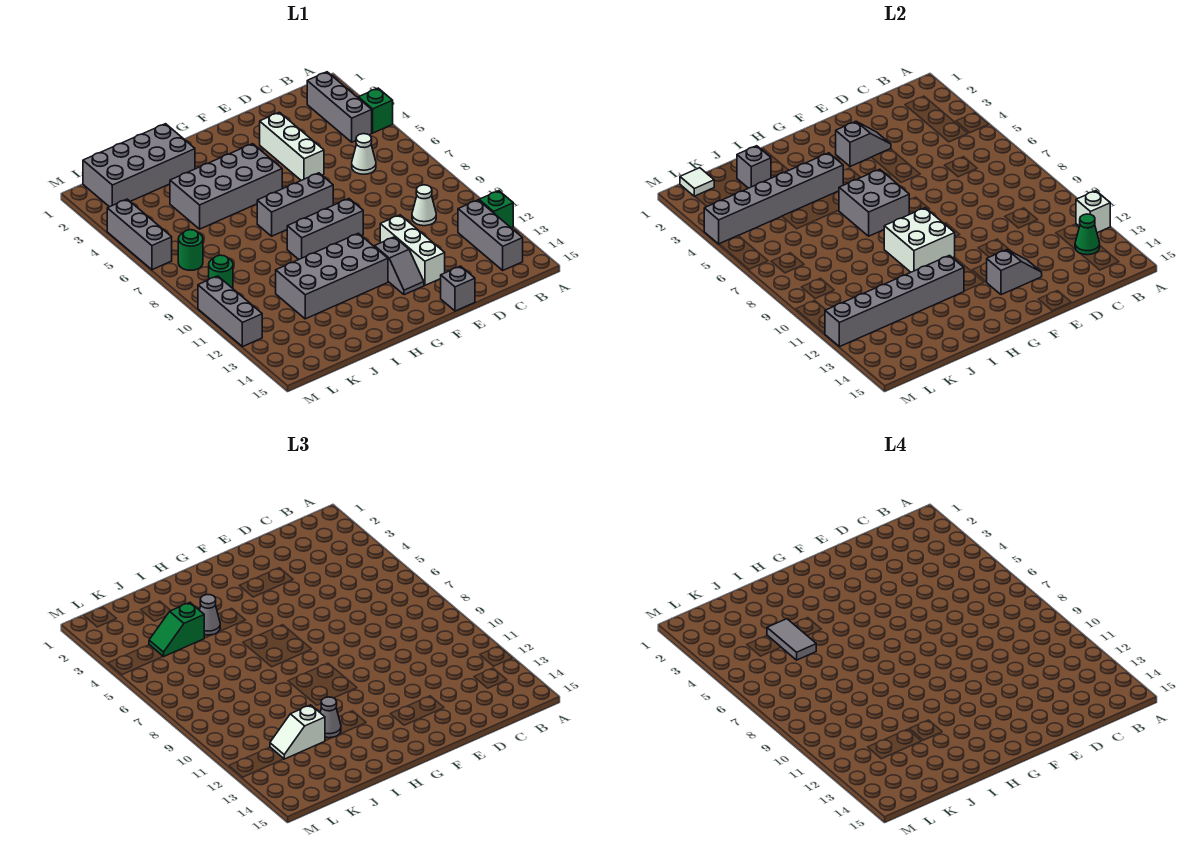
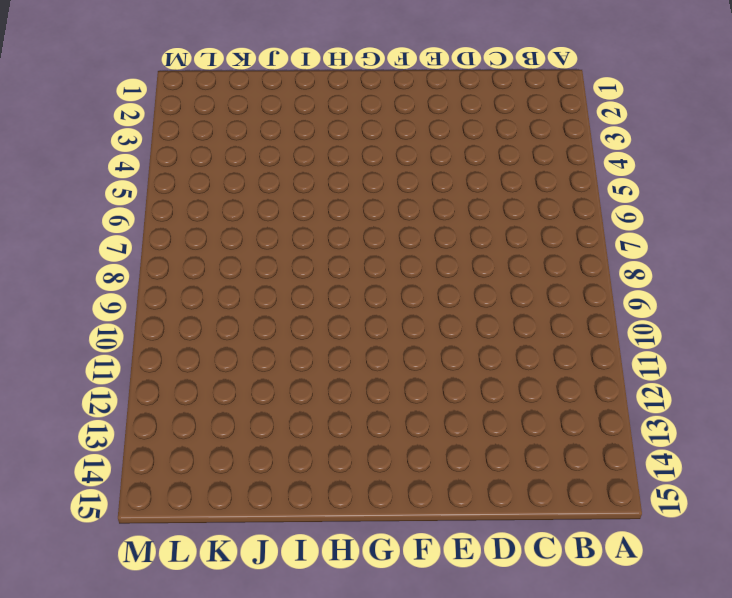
none -> green 1x1 brick [358,88,393,133]
none -> green 1x1 brick [479,191,513,228]
none -> grey 1x3 brick [307,72,372,142]
none -> grey 1x3 brick [458,200,523,270]

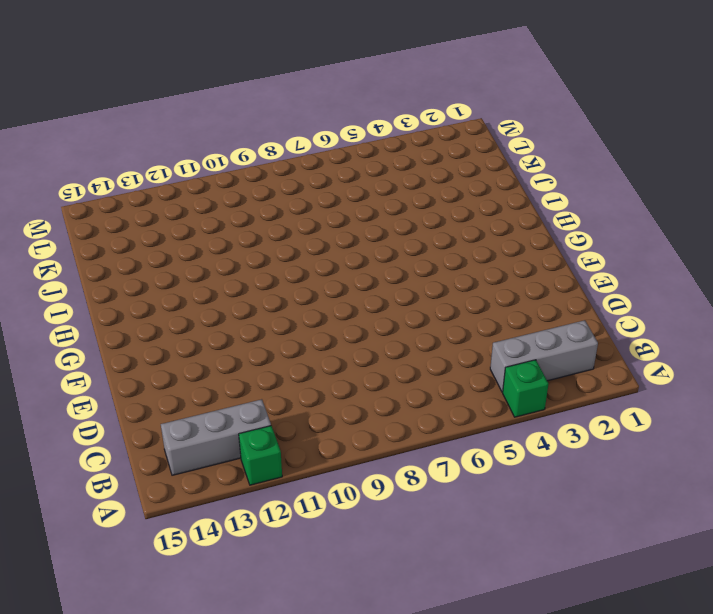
none -> white 1x1 cone [352,134,376,174]
none -> white 1x1 cone [412,185,436,226]
none -> white 1x3 brick [260,112,324,180]
none -> white 1x3 brick [380,215,445,285]

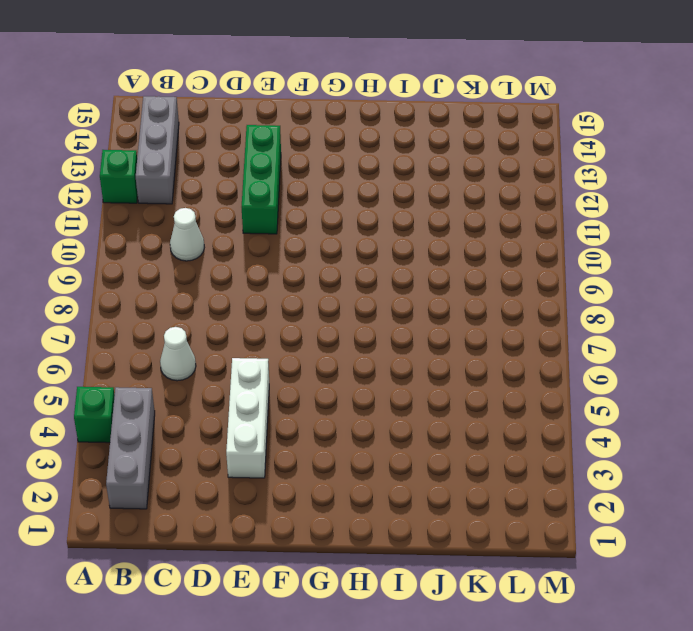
green 1x3 brick [242,125,281,234] -> white 1x3 brick [380,215,445,285]
none -> grey 1x1 brick [441,266,475,311]
none -> grey 1x3 brick [257,173,333,236]
none -> grey 1x3 brick [287,199,363,259]
none -> grey 1x2 slope [374,237,424,295]

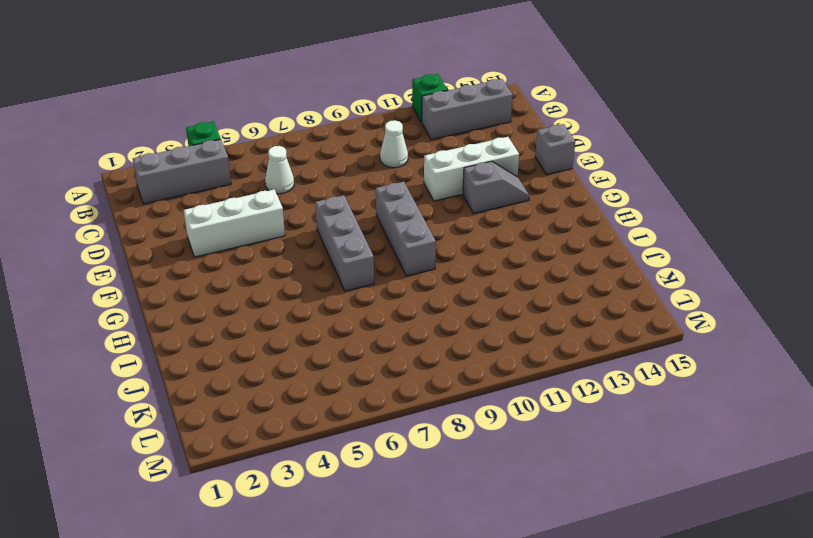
none -> grey 2x4 brick [170,144,282,229]
none -> grey 2x4 brick [276,233,388,319]
none -> grey 2x4 brick [83,124,195,207]
none -> green 1x1 round brick [178,230,203,270]

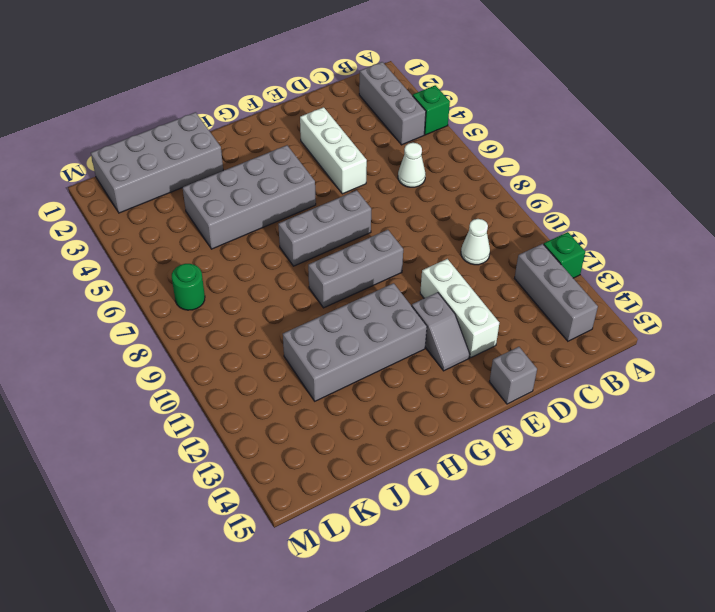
none -> green 1x1 round brick [209,255,233,288]
none -> grey 1x3 brick [107,199,172,270]
none -> grey 1x3 brick [198,276,262,347]
none -> white 1x1 brick [1076,191,1110,233]

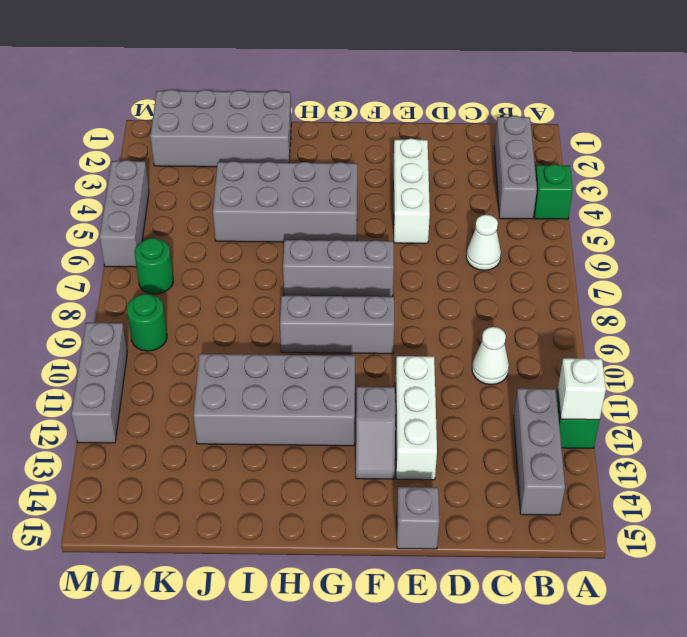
none -> green 1x1 cone [1075,214,1100,255]
none -> grey 1x2 slope [836,121,891,166]
none -> grey 1x2 slope [987,250,1042,295]
none -> grey 2x2 brick [839,169,909,236]

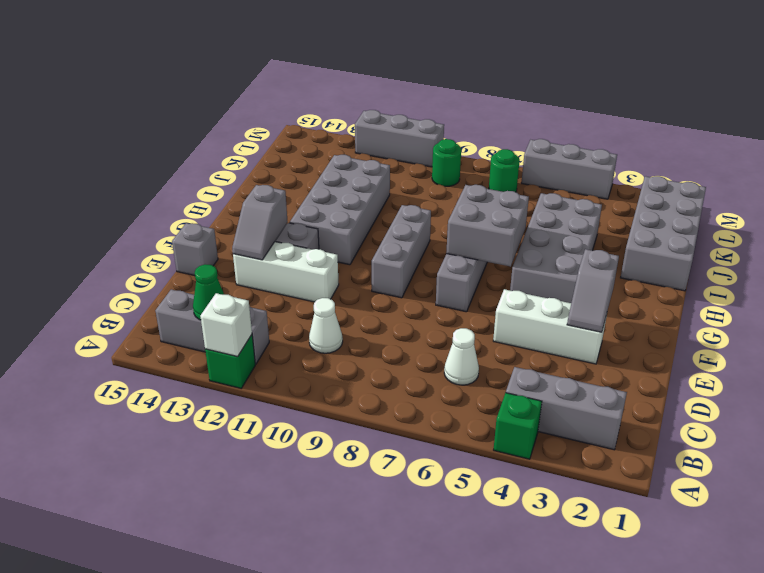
none -> white 2x2 brick [884,208,955,272]
none -> grey 1x6 brick [704,153,843,244]
none -> grey 1x6 brick [825,256,964,347]
none -> grey 1x1 brick [737,146,771,188]

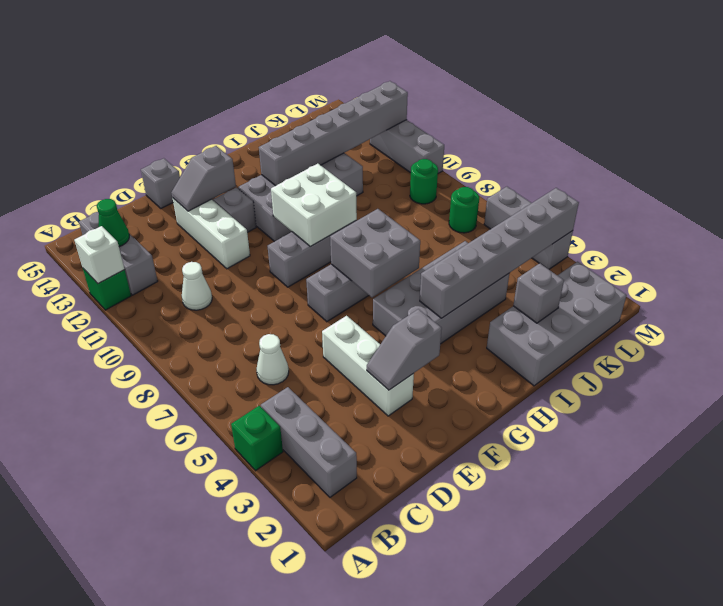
none -> white 1x1 tile [680,168,714,196]
none -> grey 1x1 cone [200,595,220,635]
none -> grey 1x1 cone [320,697,341,738]
none -> green 1x2 slope [149,603,204,657]

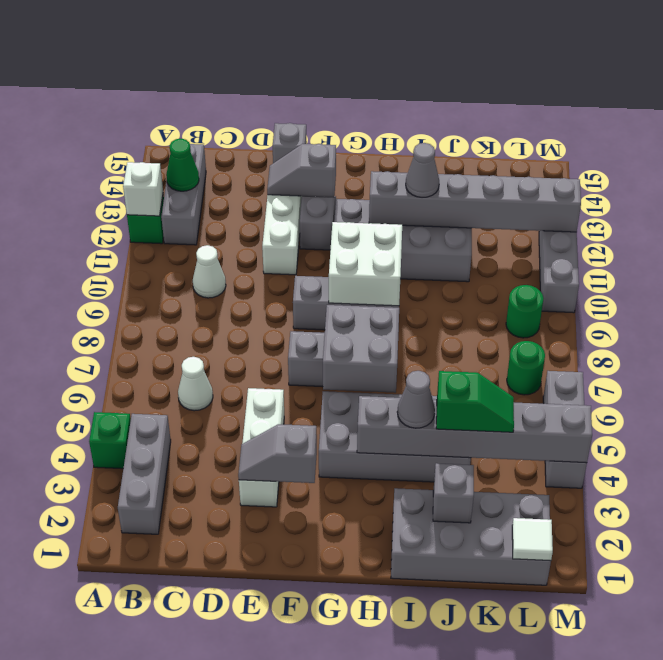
none -> white 1x2 slope [270,705,325,759]
none -> grey 1x2 tile [767,619,816,660]

